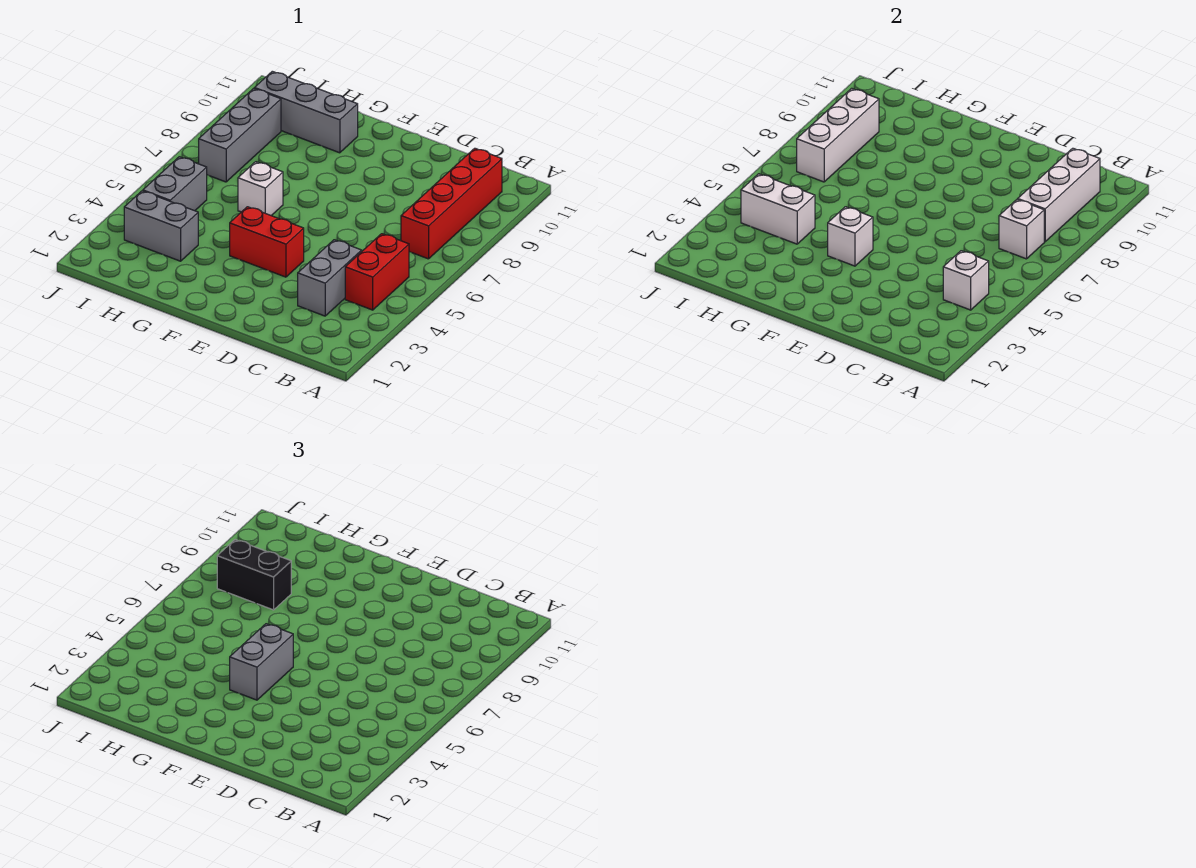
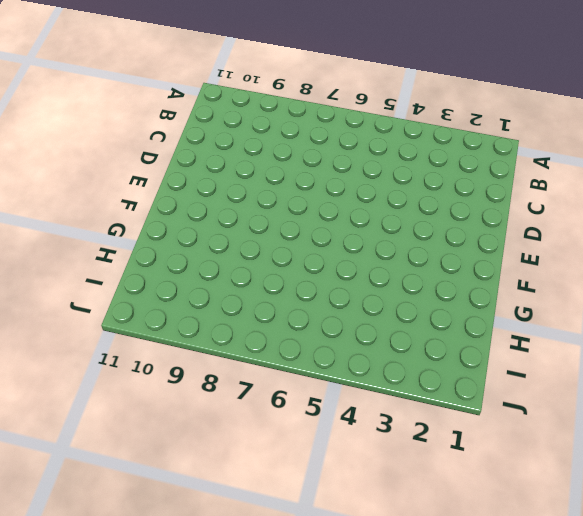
none -> red 1x2 brick [345,234,409,310]
none -> red 1x4 brick [401,148,502,259]
none -> grey 1x2 brick [298,240,362,316]

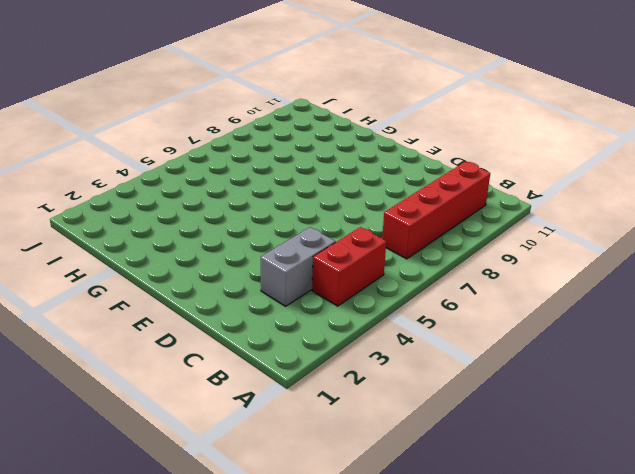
none -> red 1x2 brick [230,207,304,277]
none -> white 1x1 brick [238,162,283,216]
none -> grey 1x3 brick [254,71,358,153]

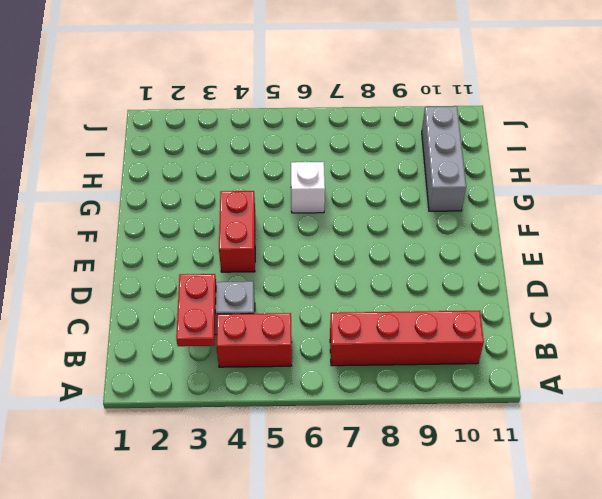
red 1x2 plate [176,274,216,346] -> none
none -> grey 1x2 brick [124,191,198,261]
none -> grey 1x2 brick [143,157,207,211]
none -> grey 1x3 brick [199,88,281,182]

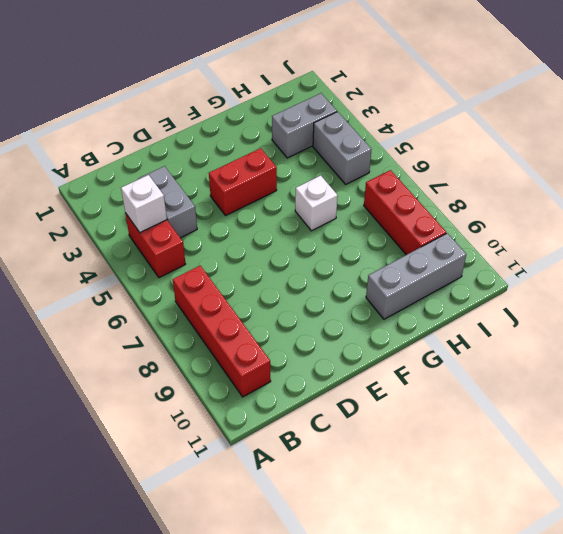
red 1x3 brick [364,170,446,255] -> grey 1x3 brick [199,88,281,182]
none -> white 1x1 brick [999,199,1044,259]
none -> white 1x3 brick [1018,148,1100,242]
none -> white 1x1 brick [828,207,873,266]

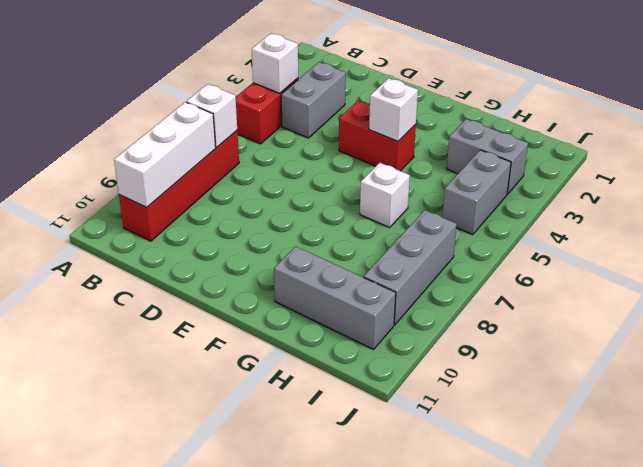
none -> white 1x2 brick [741,174,815,244]
none -> white 1x3 brick [797,88,879,182]
none -> grey 1x2 brick [230,624,293,700]

